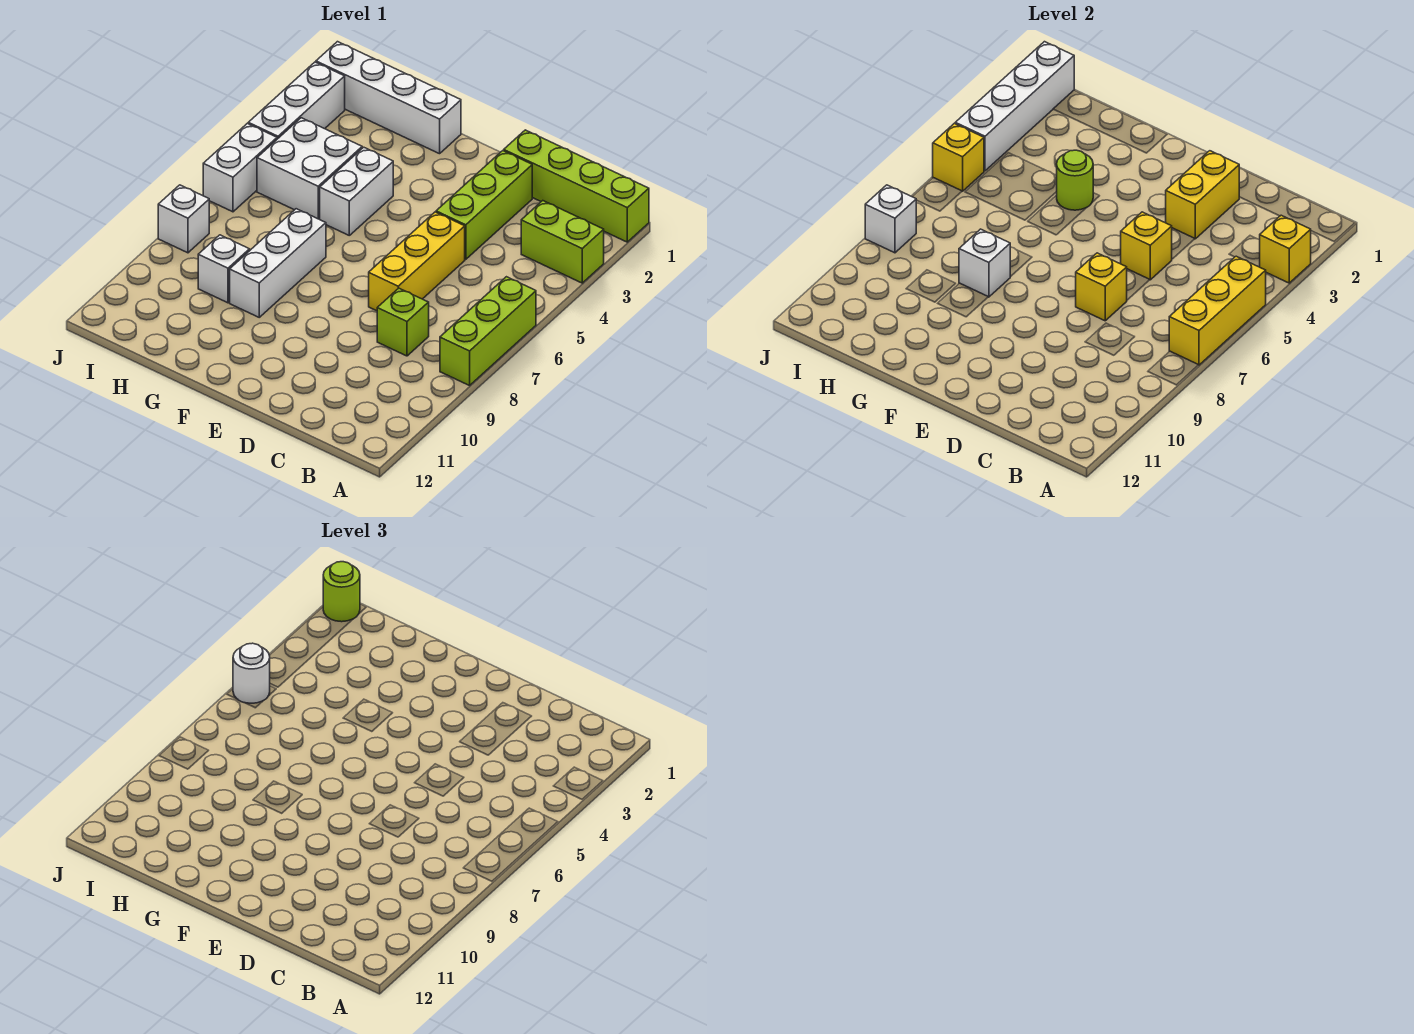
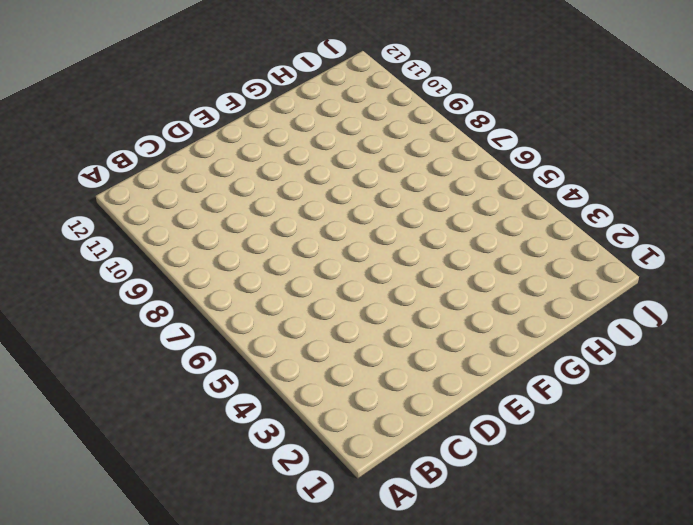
none -> lime 1x4 brick [504,130,649,242]
none -> lime 1x2 brick [521,201,604,283]
none -> lime 1x3 brick [440,277,536,386]

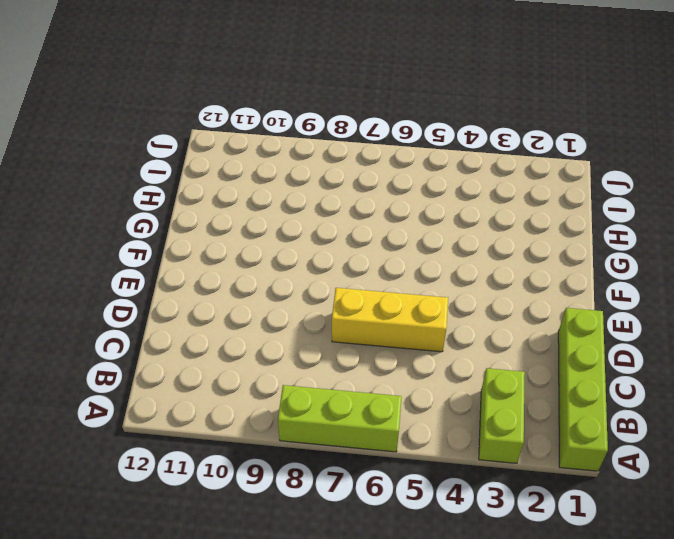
none -> lime 1x1 brick [377,288,429,356]
none -> lime 1x3 brick [436,151,532,259]
none -> white 1x4 brick [316,42,461,154]

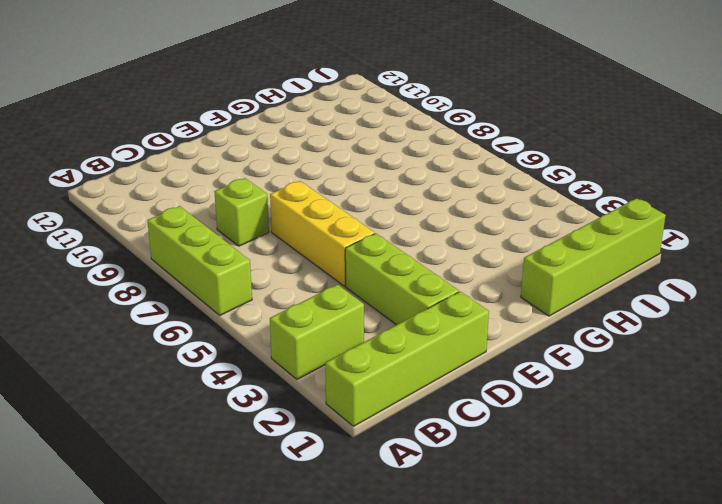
lime 1x4 brick [521,198,666,316] -> white 1x4 brick [316,42,461,154]
none -> white 1x2 brick [320,147,393,235]
none -> white 1x3 brick [230,209,326,317]
none -> white 2x2 brick [257,118,362,219]

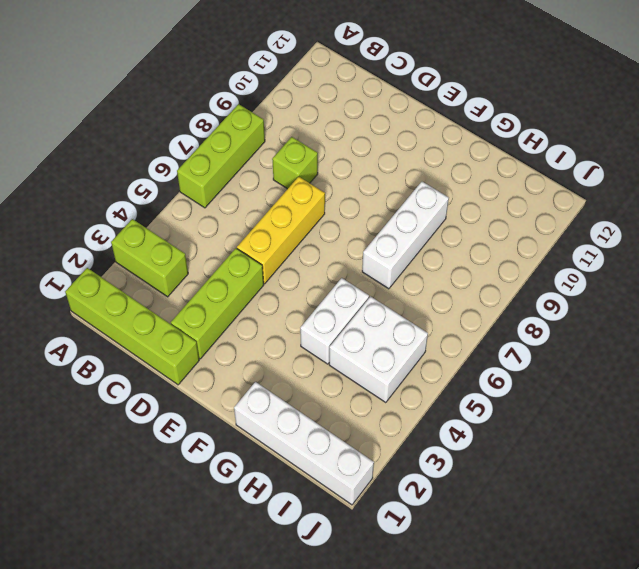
none -> white 1x1 brick [198,235,250,303]
none -> white 1x3 brick [248,62,345,139]
none -> white 1x2 brick [203,123,277,212]

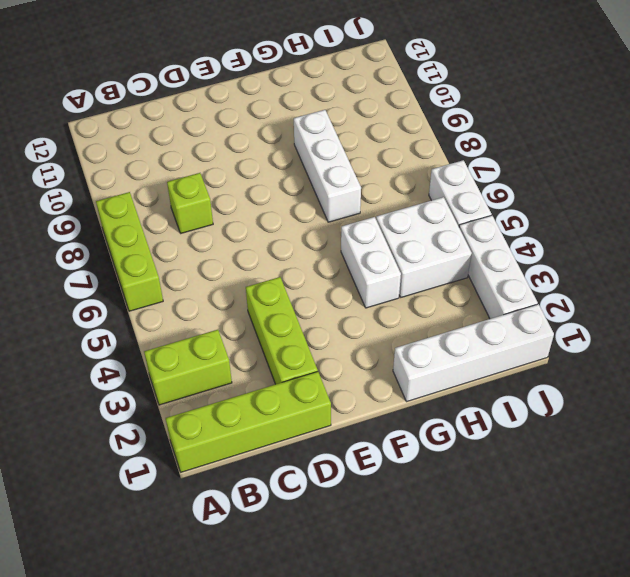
none -> yellow 1x3 brick [369,212,465,311]
none -> white 1x1 brick [198,235,250,303]
none -> white 1x1 brick [158,185,209,253]

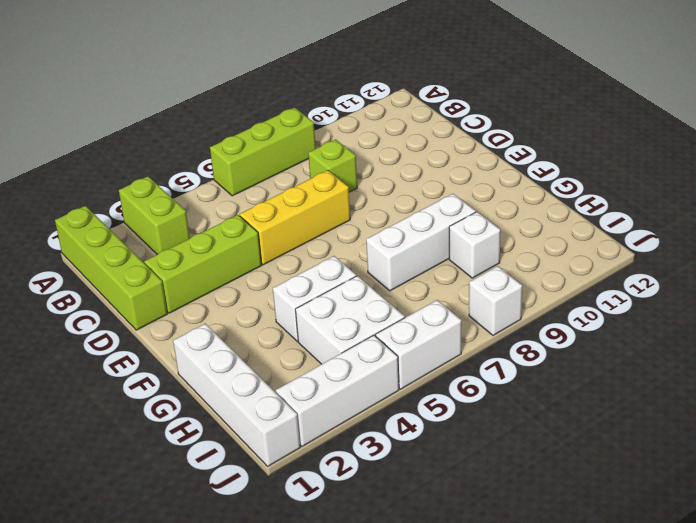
none -> yellow 1x1 brick [1260,215,1311,283]
none -> yellow 1x3 brick [1169,256,1266,365]
none -> yellow 1x2 brick [1166,151,1239,239]

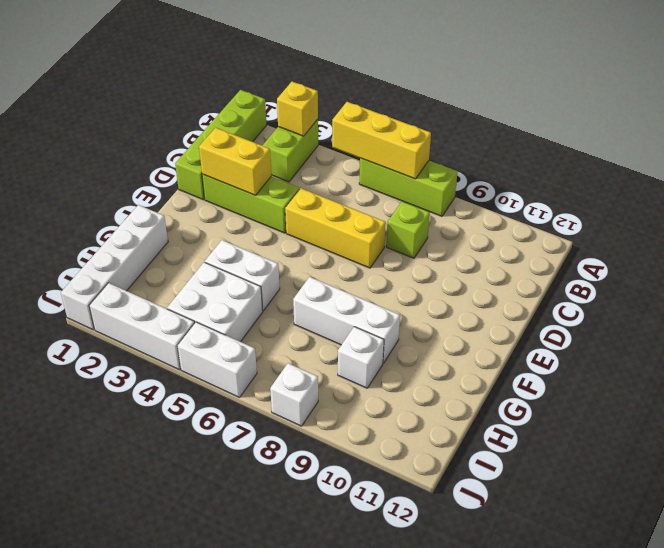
none -> yellow 1x1 brick [1121,212,1172,280]
none -> yellow 1x1 brick [1076,253,1127,321]
none -> lime 1x1 round brick [1057,150,1093,210]

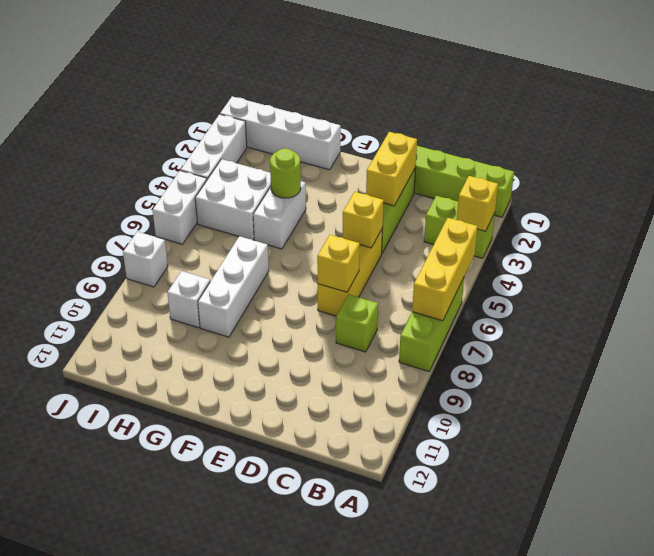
none -> white 1x1 brick [959,229,1010,297]
none -> white 1x4 brick [955,42,1074,171]
none -> yellow 1x1 brick [933,123,984,191]

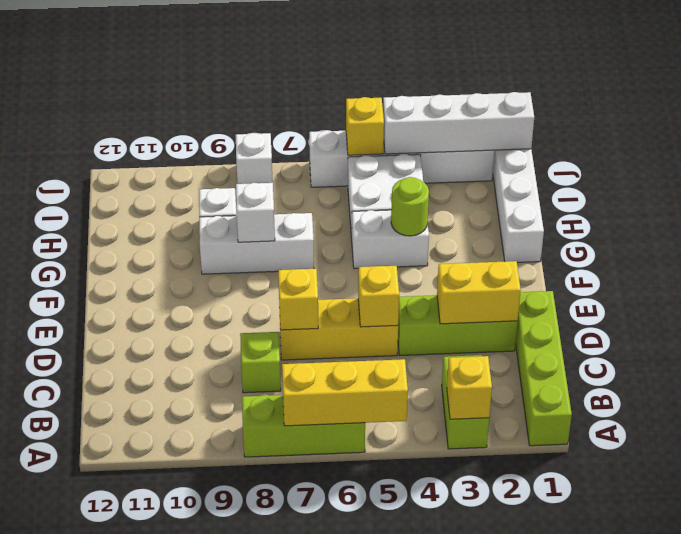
none -> white 1x1 brick [865,185,916,253]
none -> lime 1x1 round brick [323,562,360,622]
none -> white 1x1 round brick [233,643,270,703]

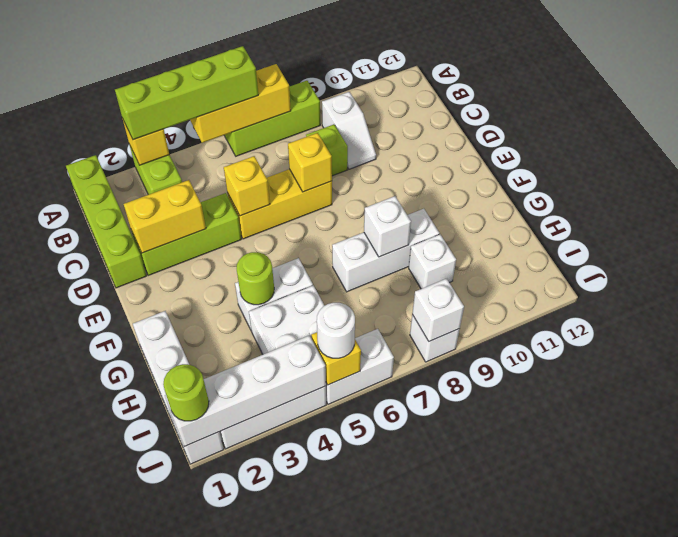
lime 1x4 brick [115,46,258,140] -> none
white 1x2 slope [322,92,376,169] -> none

